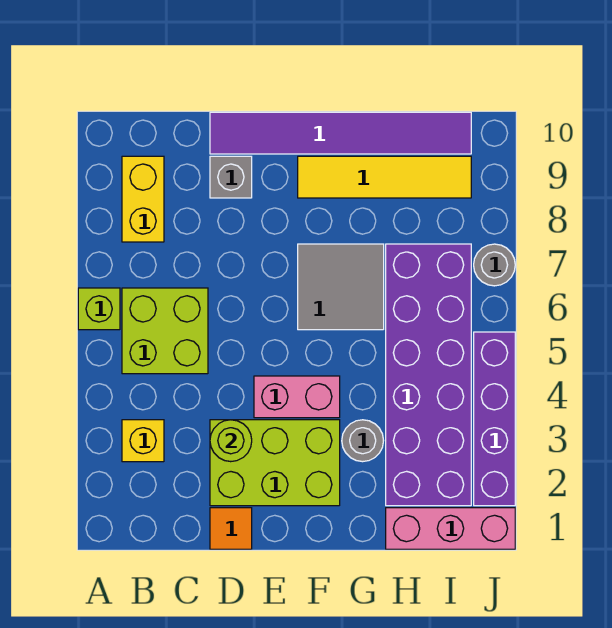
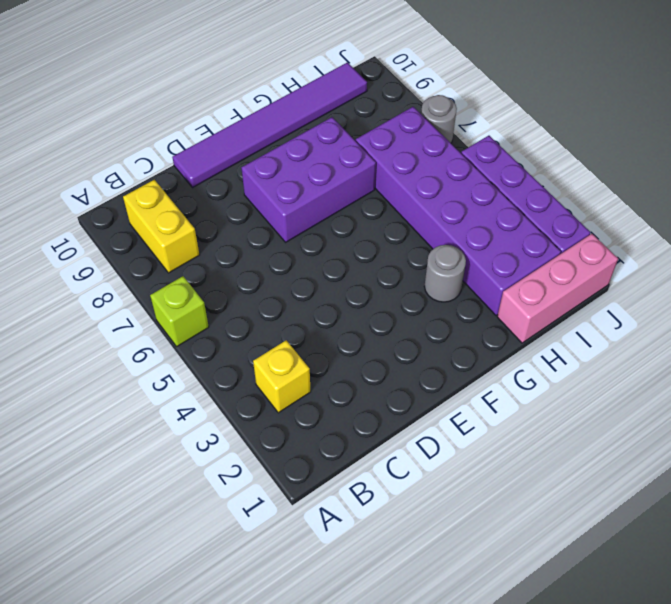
purple 2x3 brick [241,117,376,242] -> grey 2x2 tile [298,244,384,330]
none -> lime 2x2 brick [122,288,208,374]
none -> orange 1x1 tile [210,508,252,549]
none -> lime 2x3 brick [210,420,340,506]

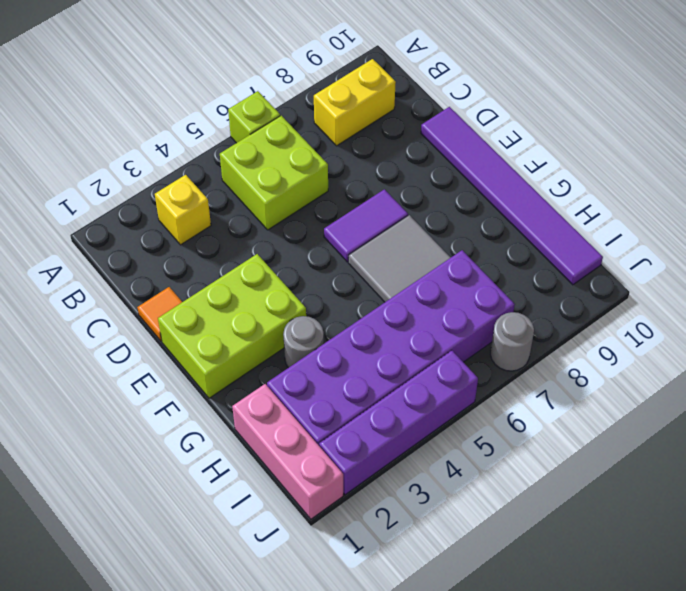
lime 2x3 brick [158,254,306,398] -> lime 2x3 brick turned to [210,420,340,506]
purple 1x2 tile [324,189,408,262] -> none
none -> grey 1x1 brick [210,156,252,198]
none -> pink 1x2 brick [254,376,340,418]
none -> yellow 1x4 tile [298,156,471,198]

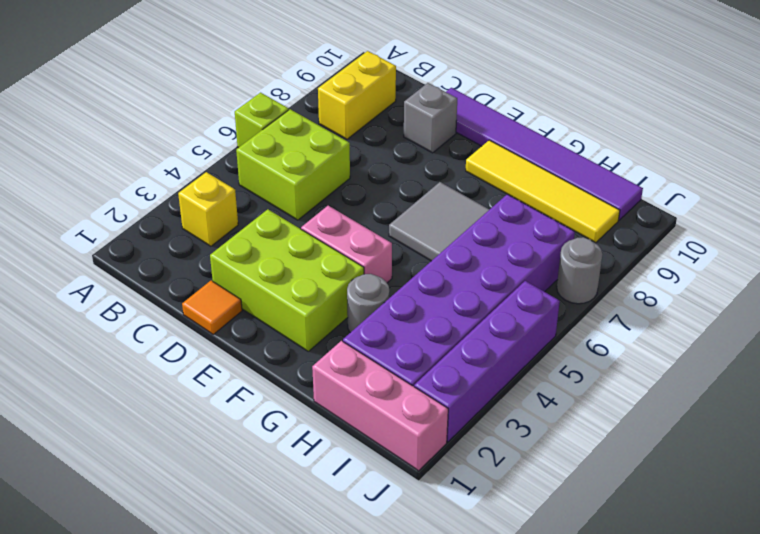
none -> lime 1x1 round brick [210,420,252,462]

